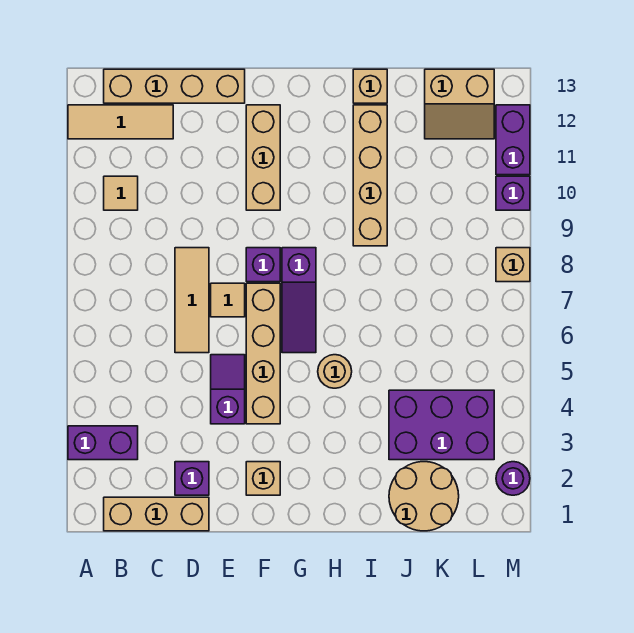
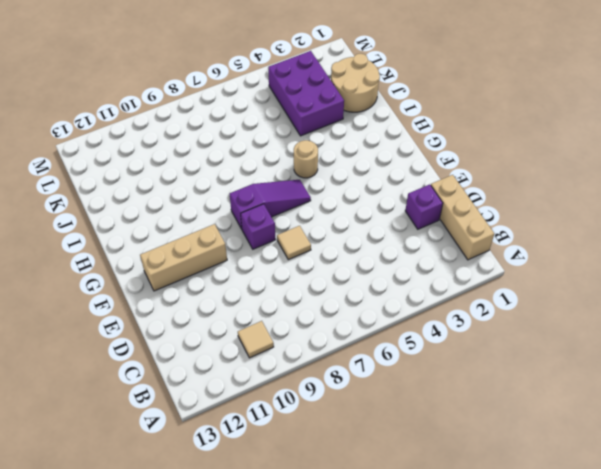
none -> purple 1x2 brick [68,426,138,460]
none -> tan 1x3 tile [68,105,173,139]
none -> tan 1x4 brick [104,69,245,103]

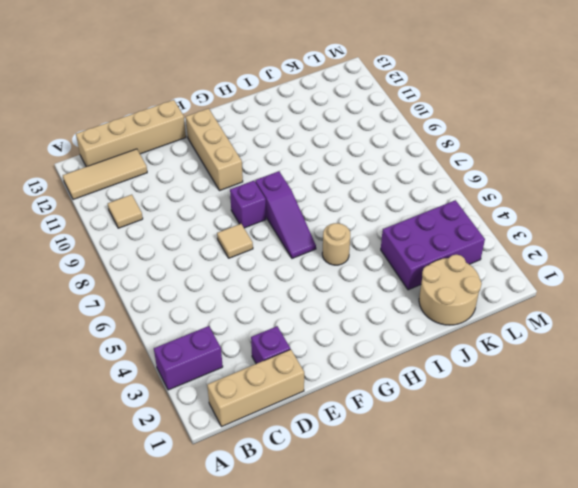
none -> tan 1x3 tile [175,248,209,353]
none -> purple 1x2 slope [211,355,245,424]
none -> tan 1x1 brick [246,462,280,495]

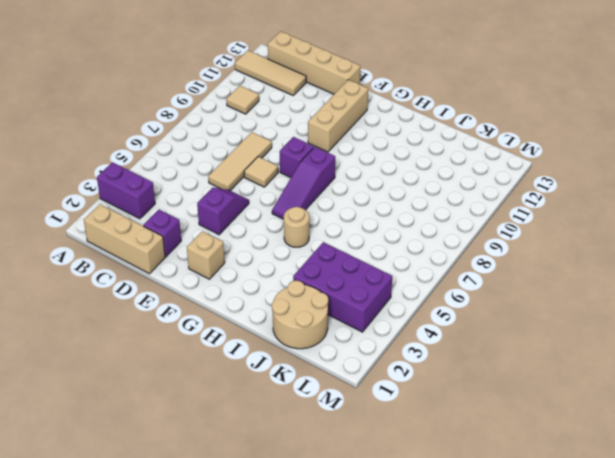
none -> tan 1x4 brick [246,283,280,424]
none -> tan 1x4 brick [353,105,387,246]
none -> tan 1x1 brick [353,69,387,103]

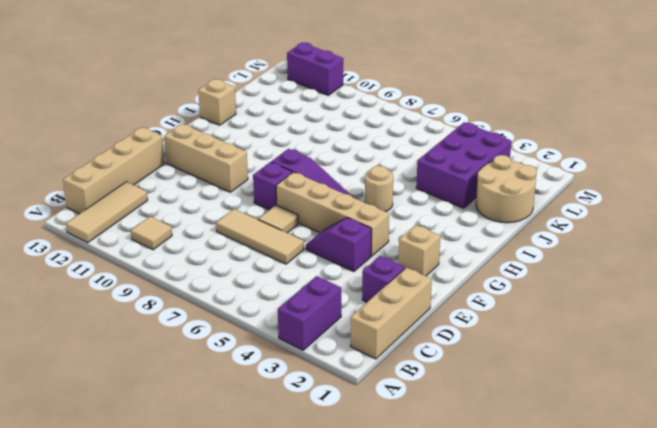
none -> tan 1x4 brick [353,105,387,246]
none -> tan 2x2 slope [425,69,494,139]
none -> purple 1x1 round brick [496,462,530,495]

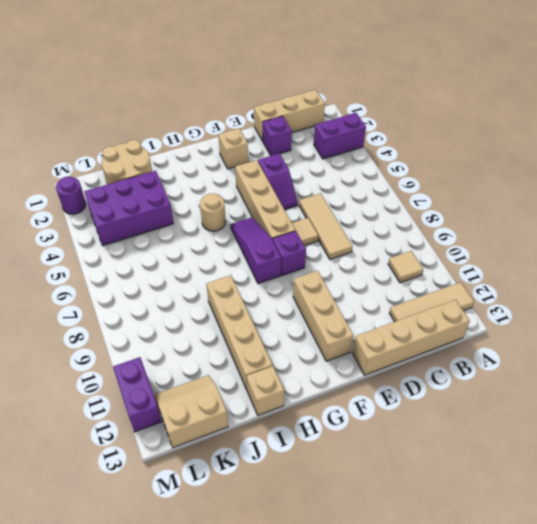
none -> tan 1x1 brick [496,248,530,282]
none -> purple 1x1 brick [496,176,530,210]

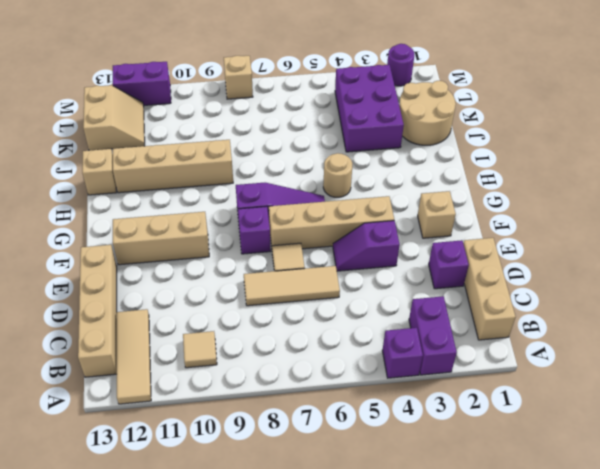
purple 1x1 brick [382,328,423,378] -> purple 1x1 brick moved to [496,176,530,210]

